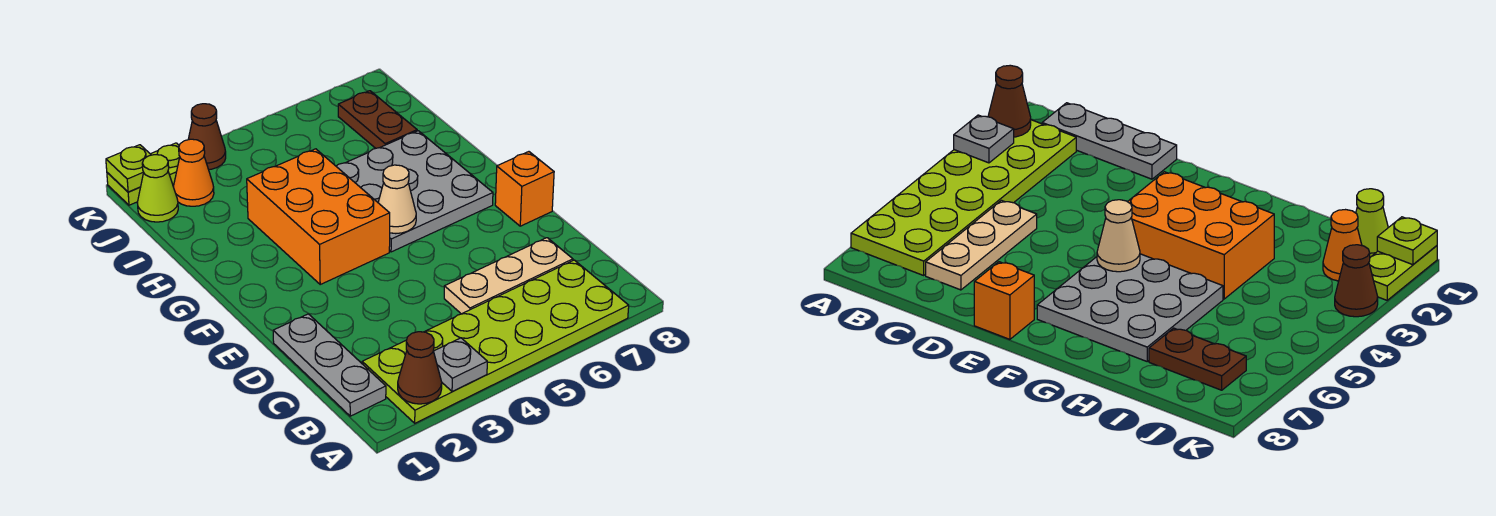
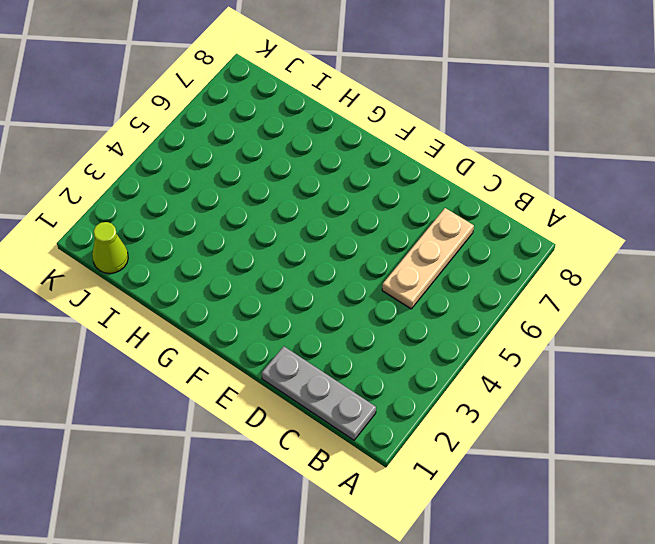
none -> lime 2x6 plate [362,260,629,423]
none -> orange 1x1 brick [495,152,554,226]
none -> orange 2x3 brick [247,149,390,284]

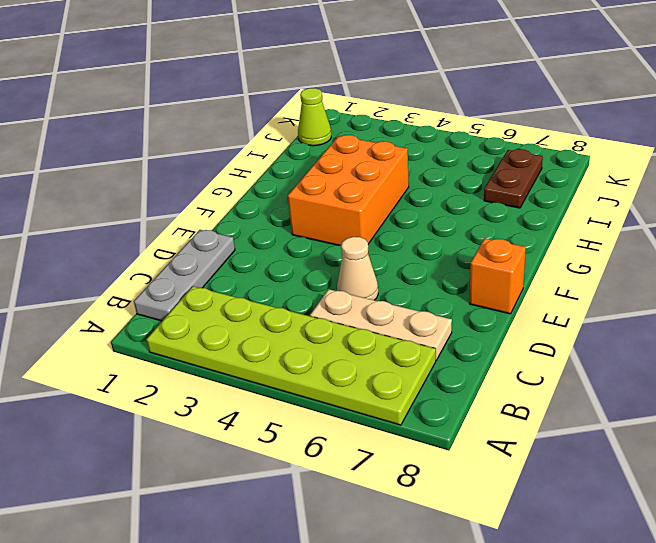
tan 1x1 cone [337,237,378,300] -> tan 1x1 cone moved to [378,165,416,234]
none -> grey 3x3 plate [336,131,493,252]
none -> orange 1x1 cone [173,139,214,206]
none -> lime 1x2 plate [107,143,180,205]

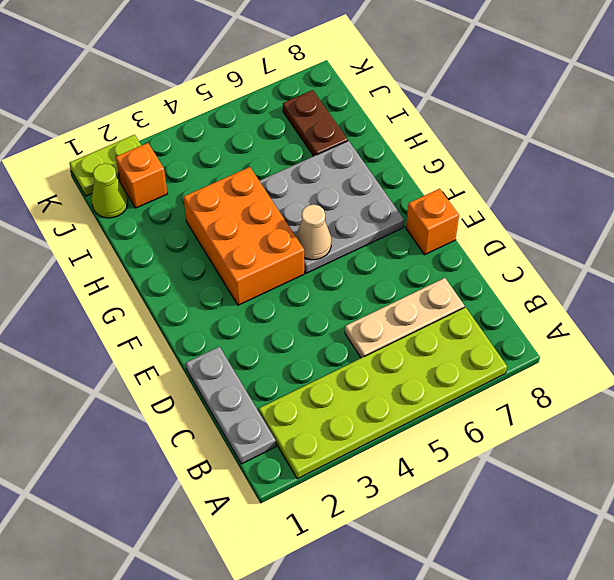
orange 1x1 brick [116,143,167,208] -> orange 1x1 cone [173,139,214,206]
none -> brown 1x1 cone [188,104,226,170]
none -> brown 1x1 cone [398,332,442,404]
none -> grey 1x1 plate [434,338,487,391]

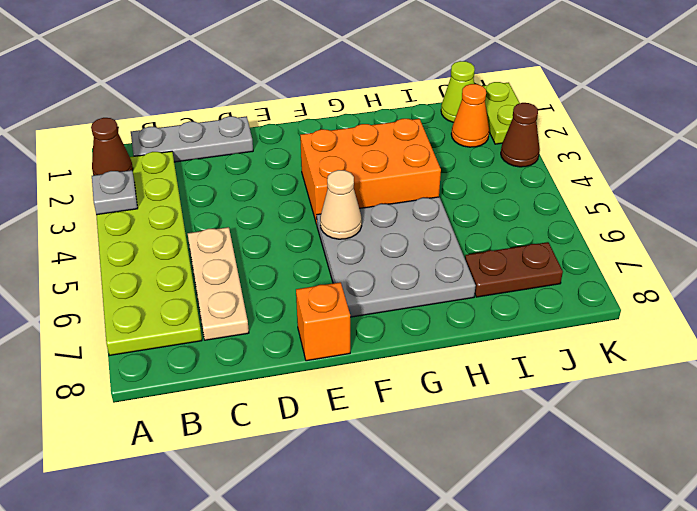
none -> lime 1x1 plate [106,145,151,192]

